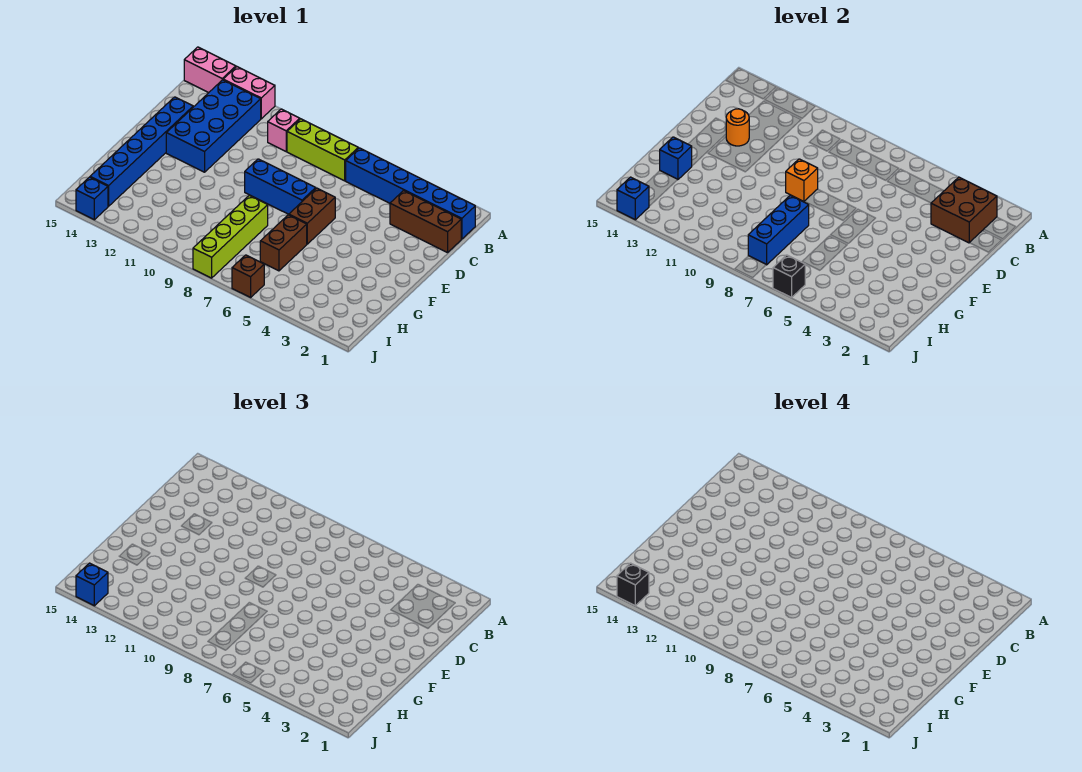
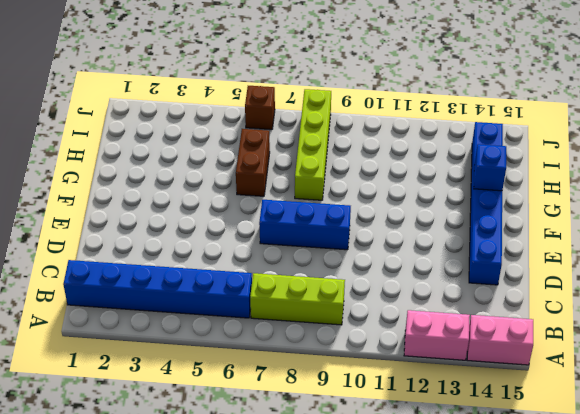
none -> pink 1x1 brick [268,109,300,151]
none -> blue 2x4 brick [166,80,261,172]
none -> brown 1x3 brick [390,191,461,253]

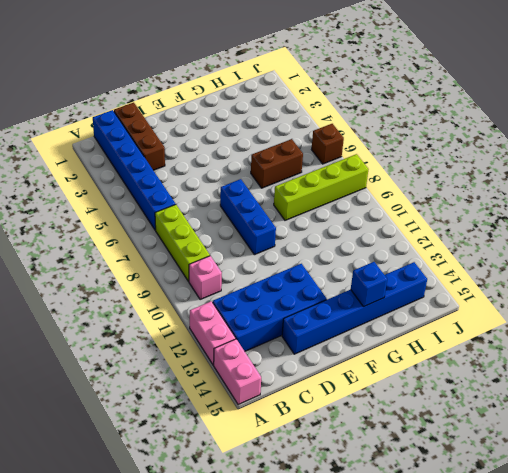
none -> brown 1x2 brick [289,188,335,244]
none -> blue 1x1 brick [76,177,108,220]
none -> brown 2x2 brick [931,177,997,243]

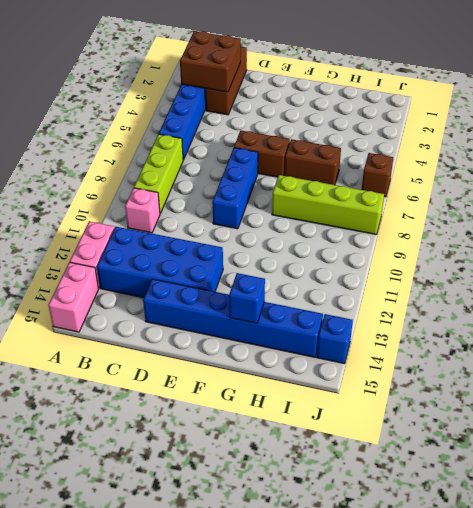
none -> orange 1x1 round brick [726,109,749,146]
none -> orange 1x1 brick [786,159,818,201]
none -> blue 1x3 brick [748,195,809,265]

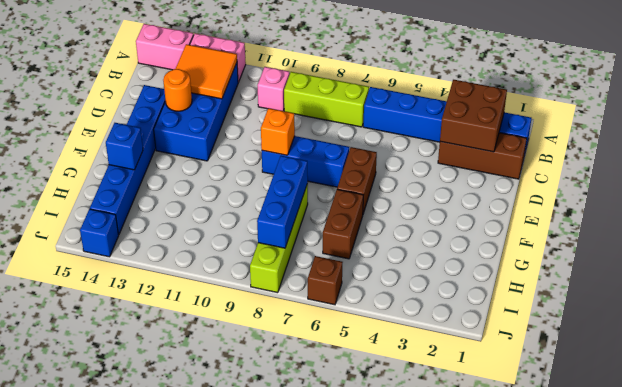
orange 2x2 tile [176,44,237,99] -> none
none -> black 1x1 brick [773,255,805,297]
none -> blue 1x1 brick [617,177,649,220]
none -> blue 1x1 brick [76,563,108,606]

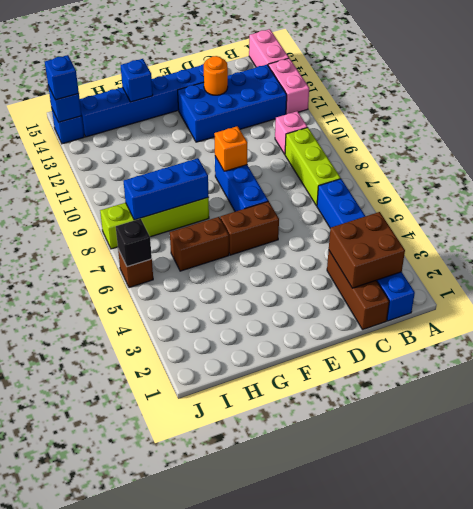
none -> black 1x1 brick [617,563,649,606]

